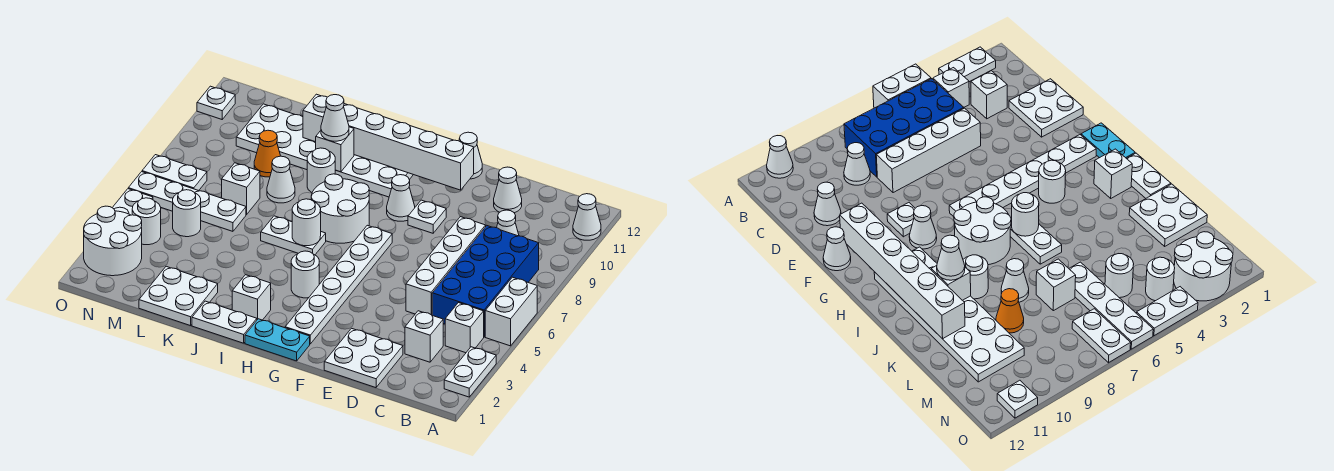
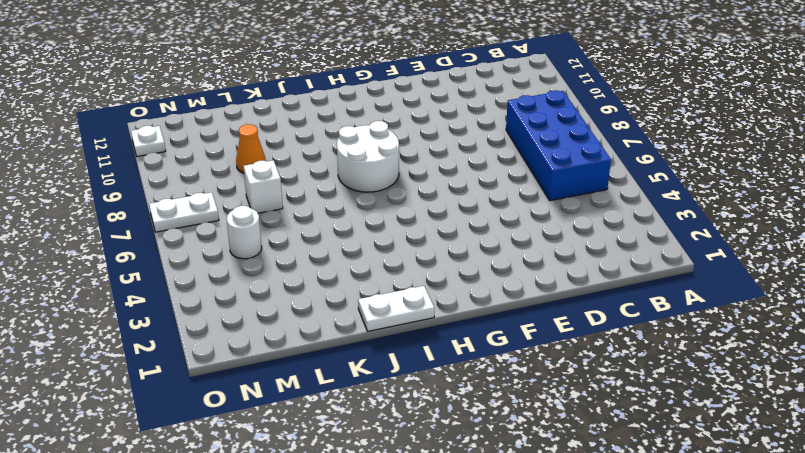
none -> white 1x2 plate [444,347,496,397]
none -> white 1x2 brick [485,277,537,346]
none -> white 1x1 cone [573,194,601,240]
none -> white 1x1 brick [445,303,484,353]

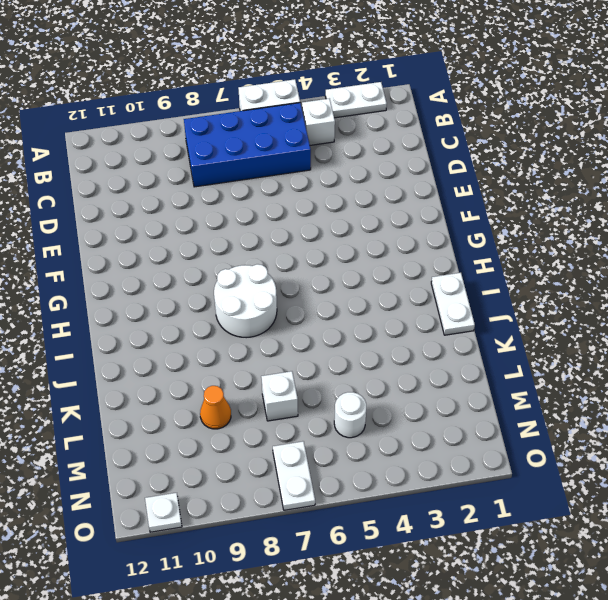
none -> white 1x1 cone [573,194,601,240]
none -> white 1x1 brick [405,311,443,362]
none -> white 1x1 cone [497,210,519,236]
none -> white 2x2 plate [324,328,403,388]

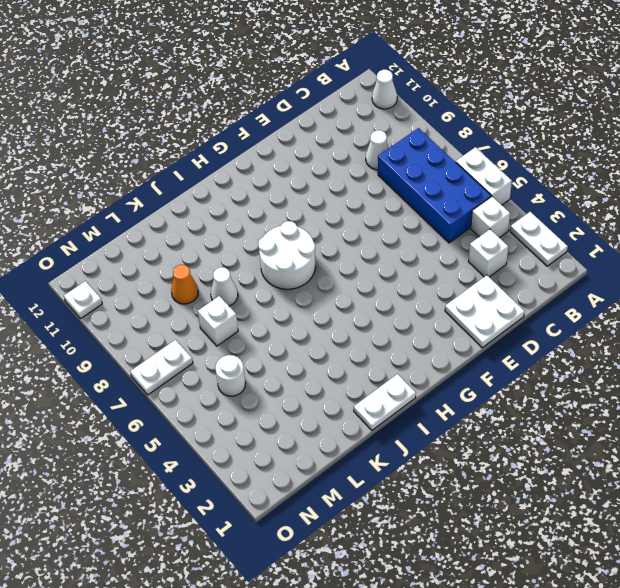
none -> white 1x4 brick [406,217,486,315]
none -> white 1x1 cone [494,167,522,213]
none -> white 1x1 plate [408,200,446,233]
none -> white 1x1 cone [459,132,482,179]

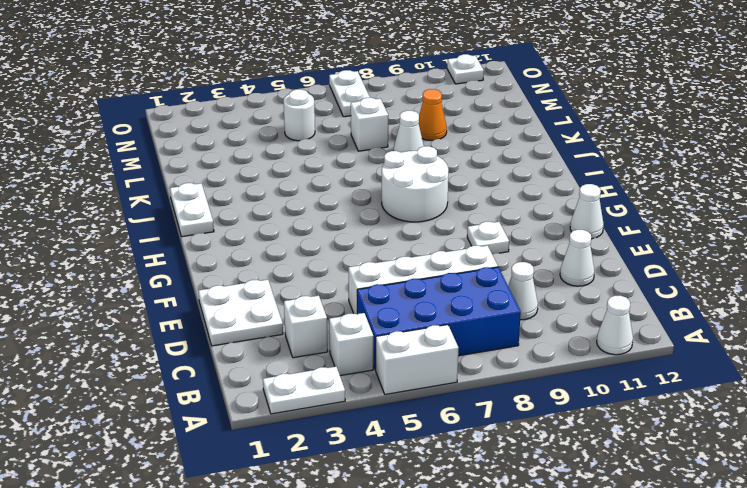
none -> cyan 1x2 plate [245,319,310,361]
none -> white 1x6 plate [285,225,392,344]
none -> white 1x1 cone [387,175,415,221]
none -> white 1x1 round brick [291,251,319,298]

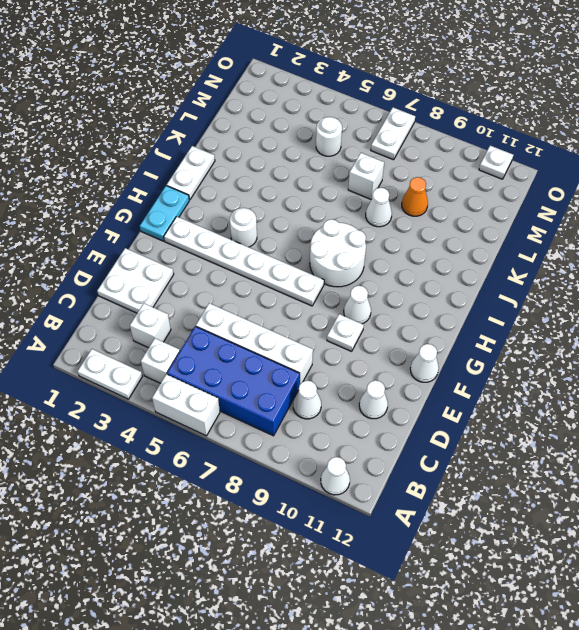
none -> white 2x6 plate [236,104,413,197]
none -> white 1x1 brick [232,275,271,320]
none -> white 1x2 plate [261,216,326,255]
none -> white 1x1 round brick [307,148,335,192]

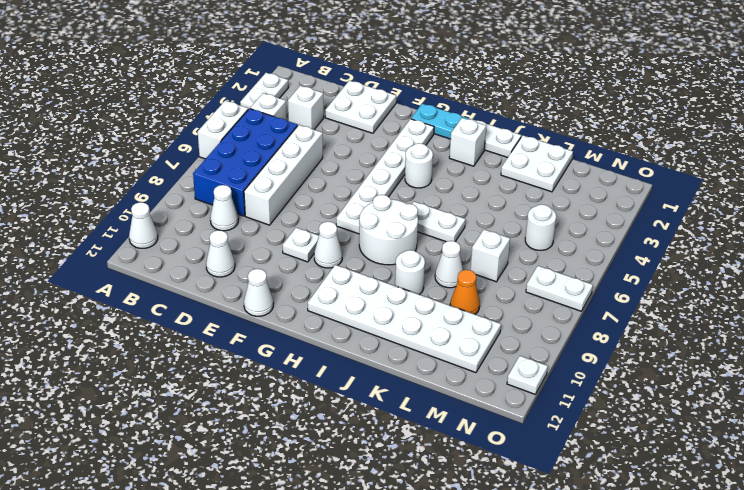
none -> white 1x4 plate [128,172,246,231]
none -> white 2x2 round brick [84,206,142,276]
none -> white 1x1 round brick [132,198,161,245]
none -> white 1x2 plate [112,189,153,215]

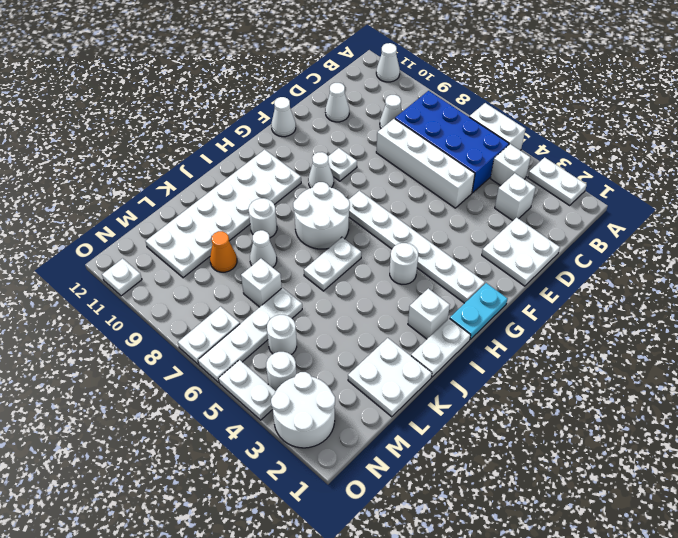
none -> white 1x6 brick [303,94,474,190]
none -> white 1x1 round brick [292,199,321,246]
none -> white 1x1 brick [316,127,354,172]
none -> white 1x1 cone [321,95,349,141]

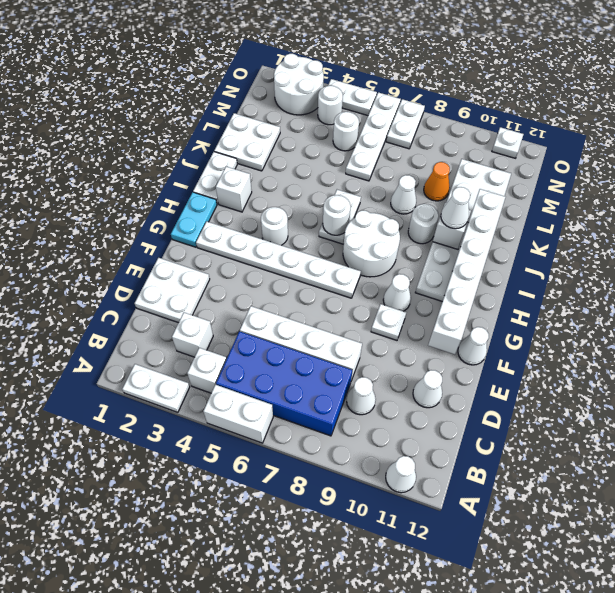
none -> white 1x1 brick [222,163,260,214]

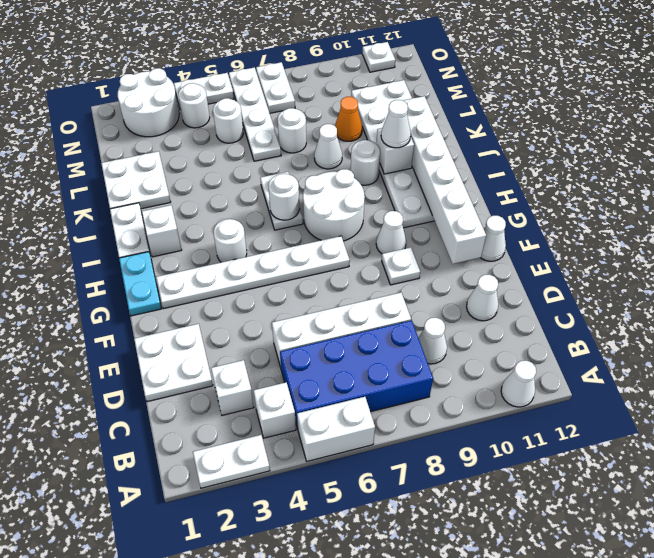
white 1x1 round brick [277,108,306,153] -> white 1x1 brick [222,163,260,214]

